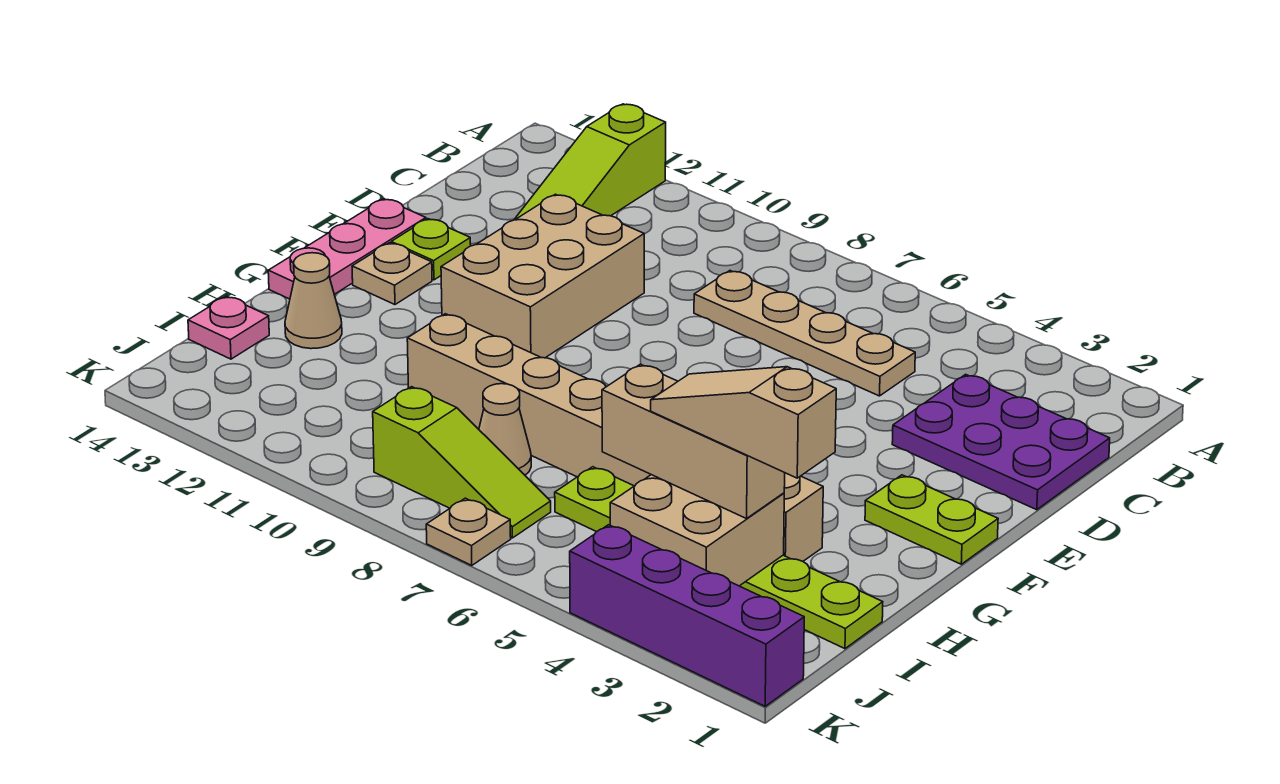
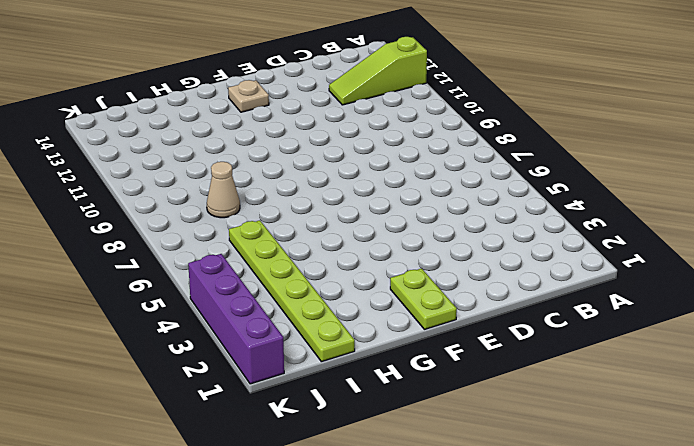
none -> purple 2x3 plate [892,374,1110,510]
none -> tan 1x4 plate [694,271,915,396]
none -> tan 2x3 brick [441,194,644,358]

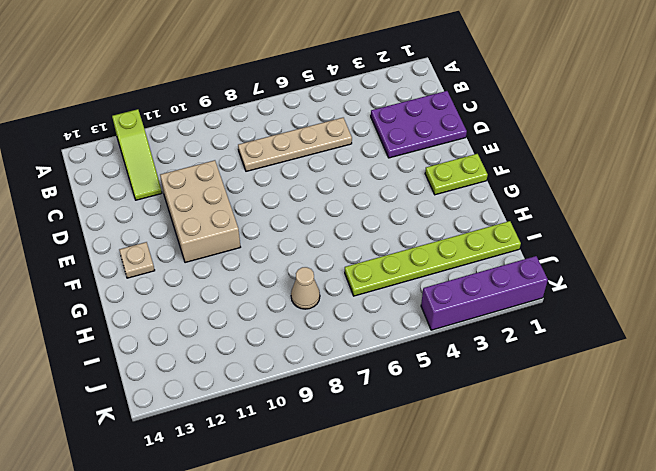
none -> lime 1x1 plate [391,219,471,280]
none -> pink 1x3 plate [268,199,426,299]
none -> tan 1x8 brick [407,314,823,561]

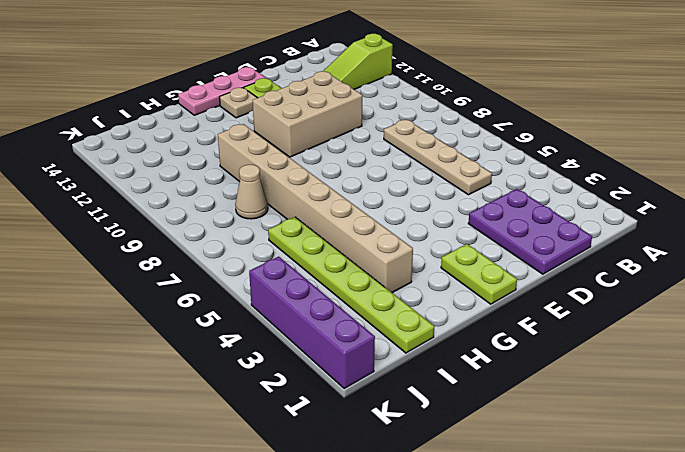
none -> tan 1x1 cone [285,253,342,349]
none -> pink 1x1 plate [188,296,269,359]
none -> lime 1x3 slope [373,387,551,538]

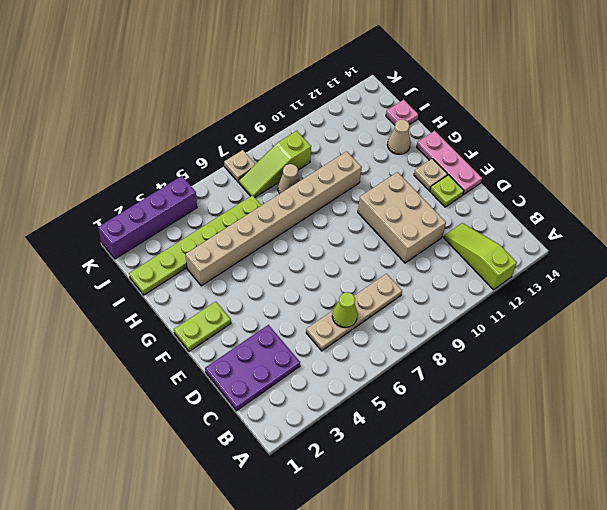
lime 1x1 cone [332,292,358,328] -> none
none -> tan 2x2 brick [610,475,784,586]
none -> tan 1x3 brick [602,364,785,519]
none -> tan 1x3 slope [651,367,836,478]

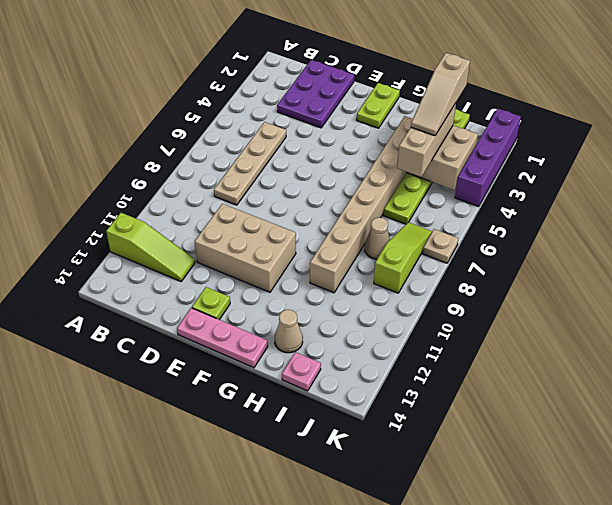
none -> tan 1x1 plate [352,243,432,305]

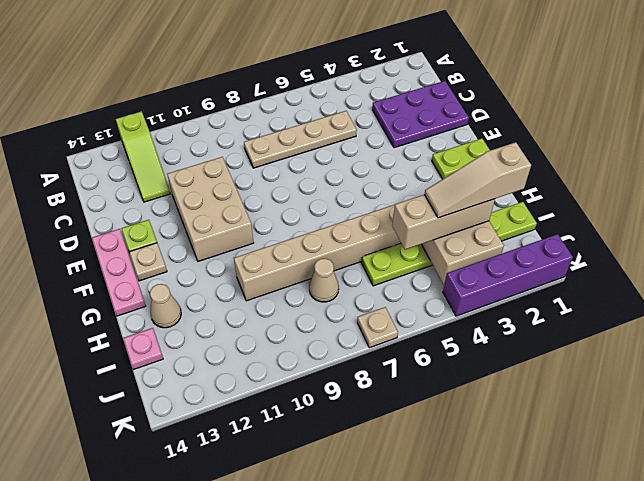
none -> lime 1x3 slope [373,387,551,538]

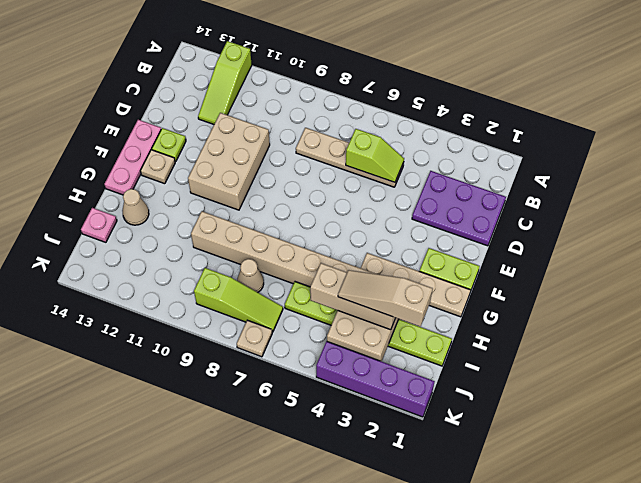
lime 1x2 slope [346,129,404,182] -> none
tan 1x4 plate [361,253,471,317] -> none

